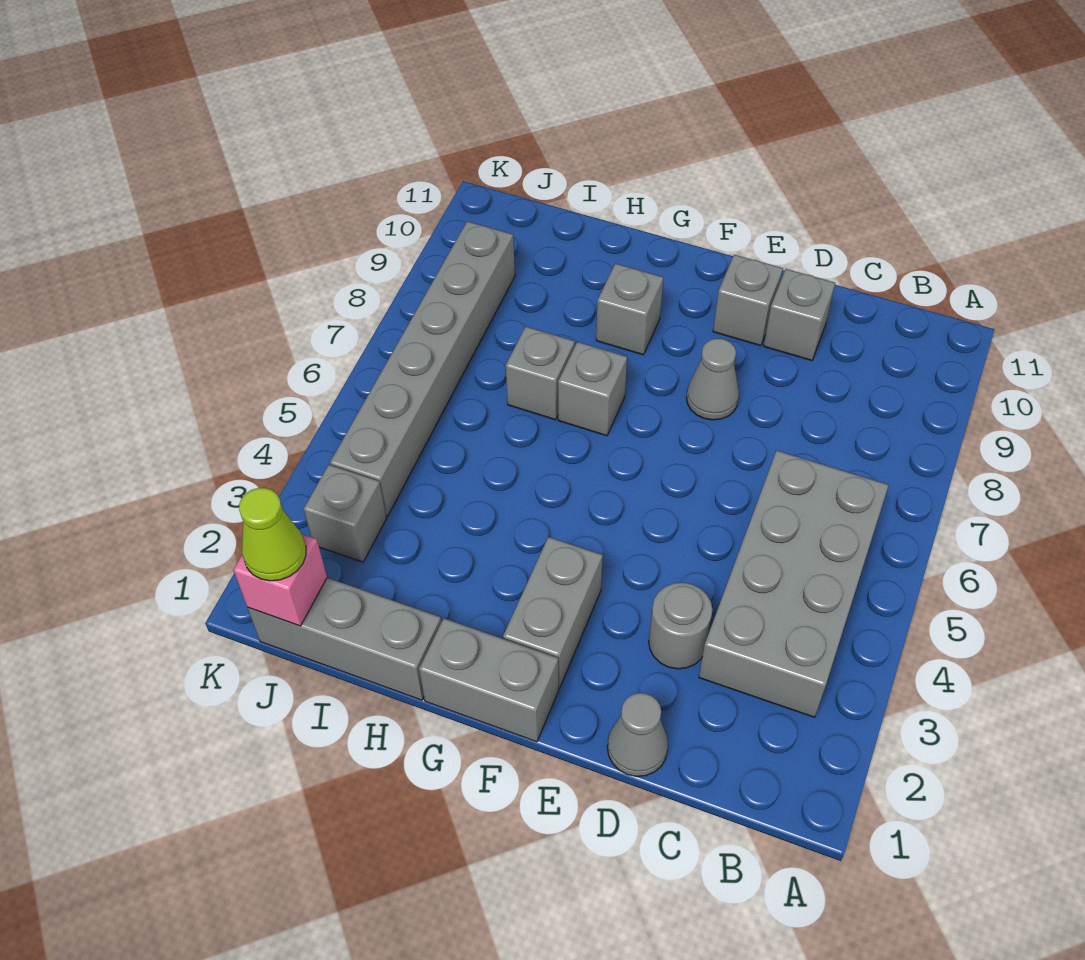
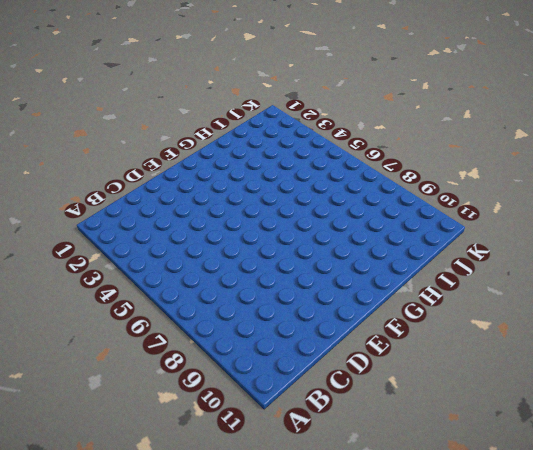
none -> grey 2x4 brick [699,451,889,717]
none -> grey 1x1 cone [607,693,668,776]
none -> grey 1x1 round brick [649,583,712,669]

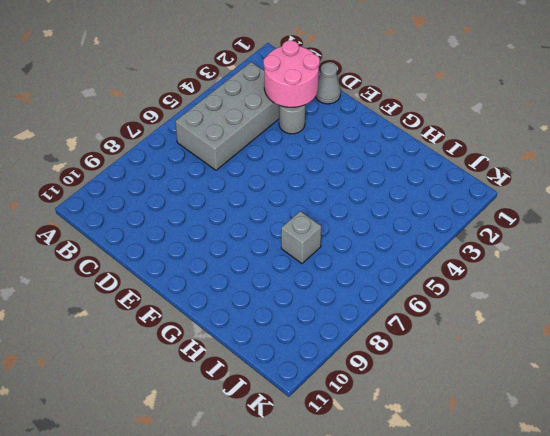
pink 2x2 round brick [263,41,320,107] -> none
none -> grey 1x1 brick [764,269,835,361]
none -> grey 1x1 cone [687,339,739,420]
none -> grey 1x1 brick [713,255,783,346]

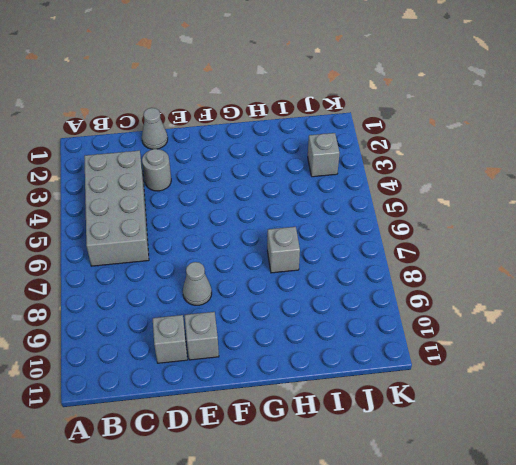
none -> grey 1x2 brick [419,618,559,742]
none -> grey 1x2 brick [503,537,603,688]
none -> grey 1x1 brick [558,342,627,436]

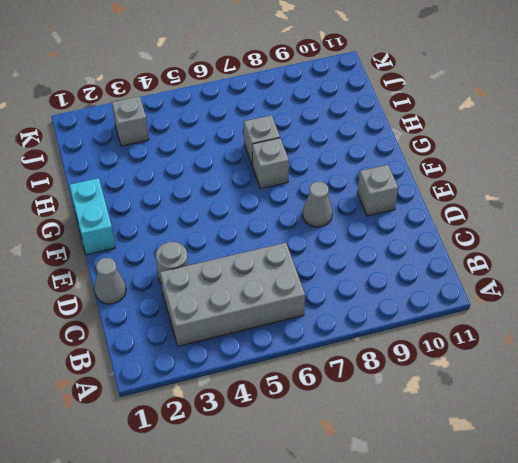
cyan 1x2 brick [70,178,115,255] -> grey 1x2 brick [419,618,559,742]
none -> grey 1x1 brick [764,269,835,361]
none -> grey 1x2 brick [503,537,603,688]
none -> grey 1x1 brick [596,263,664,355]

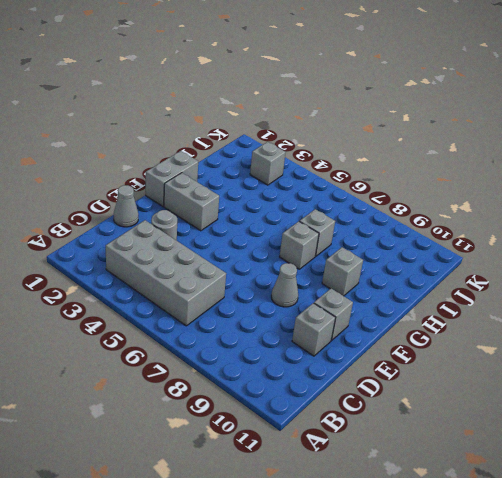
none -> grey 1x3 brick [247,578,441,700]
none -> grey 1x6 brick [330,221,515,516]
none -> pink 1x1 brick [233,534,327,626]

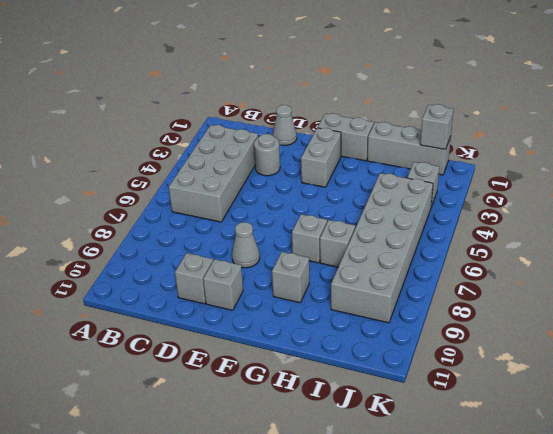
grey 2x6 brick [331,173,433,323] -> grey 1x6 brick [330,221,515,516]
grey 1x1 brick [420,104,453,149] -> pink 1x1 brick [233,534,327,626]
none -> lime 1x1 cone [239,488,306,581]

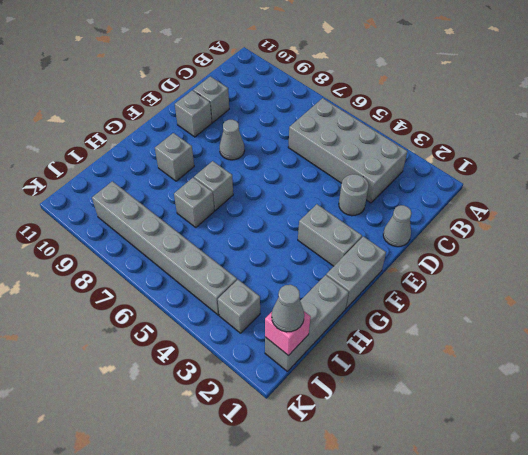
grey 1x1 cone [272,285,304,332] -> lime 1x1 cone [239,488,306,581]

